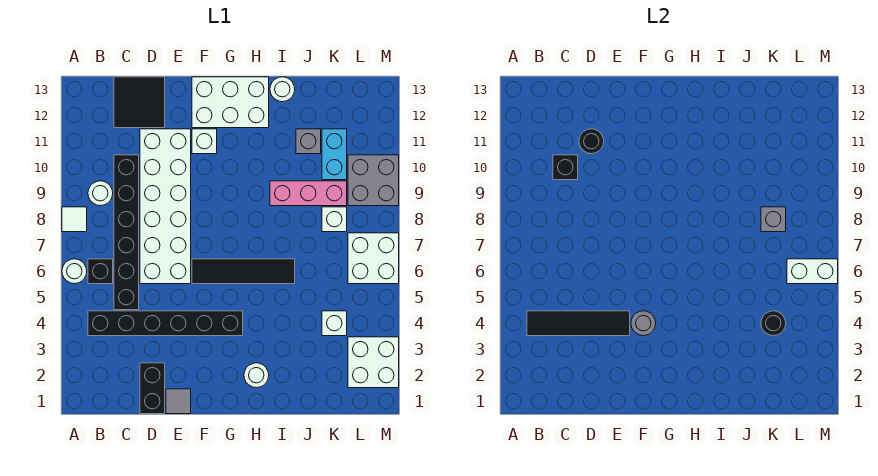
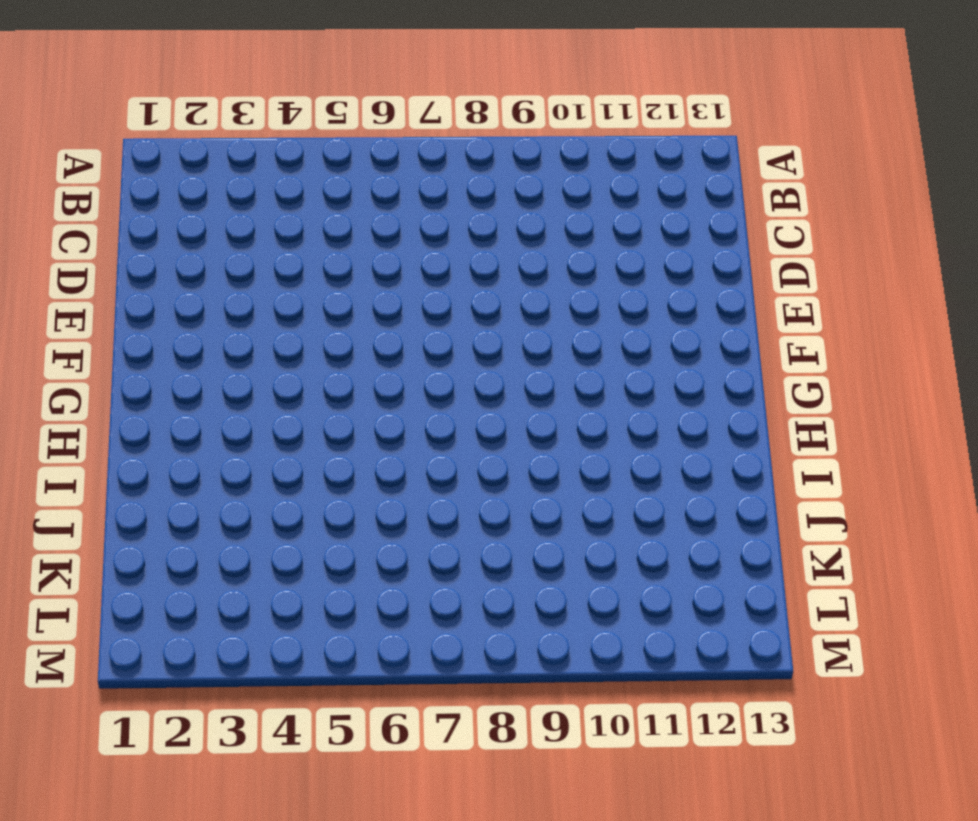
none -> white 1x1 round brick [62,259,87,284]
none -> white 1x1 tile [62,207,87,232]
none -> black 1x6 brick [88,311,243,336]
none -> black 1x1 brick [88,259,113,284]

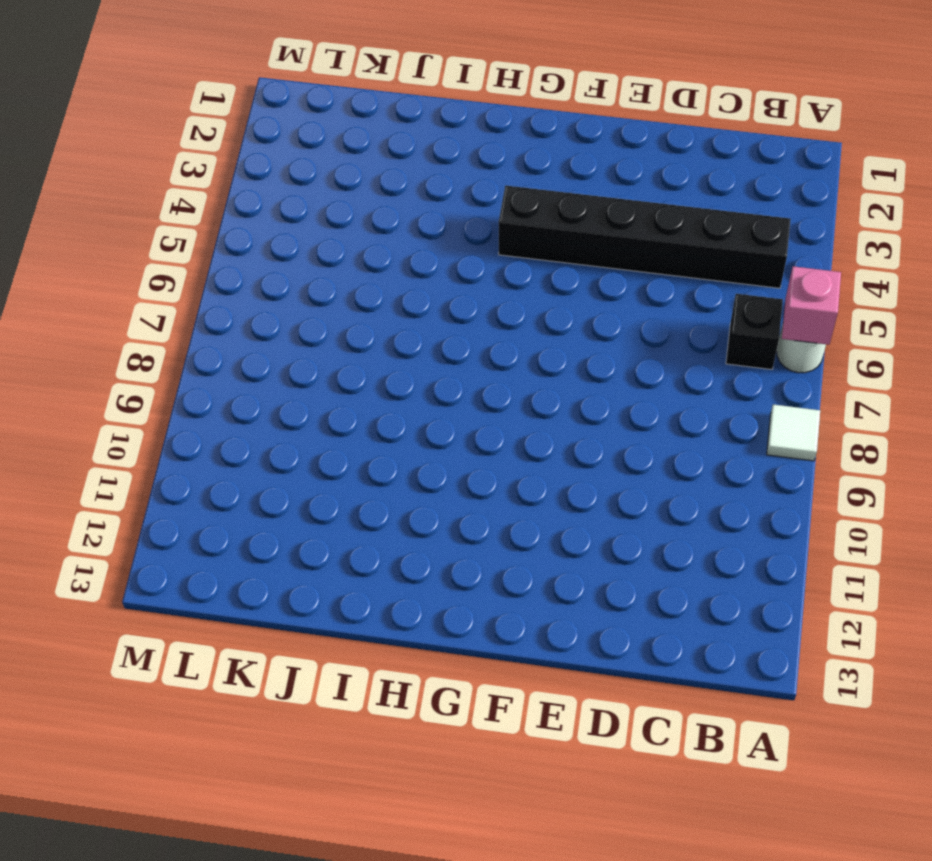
pink 1x1 brick [782,266,841,345] -> none
none -> white 1x1 round brick [88,181,113,206]
none -> black 1x6 brick [114,155,139,310]
none -> black 2x2 tile [114,77,165,128]
none -> black 1x2 brick [140,363,165,414]

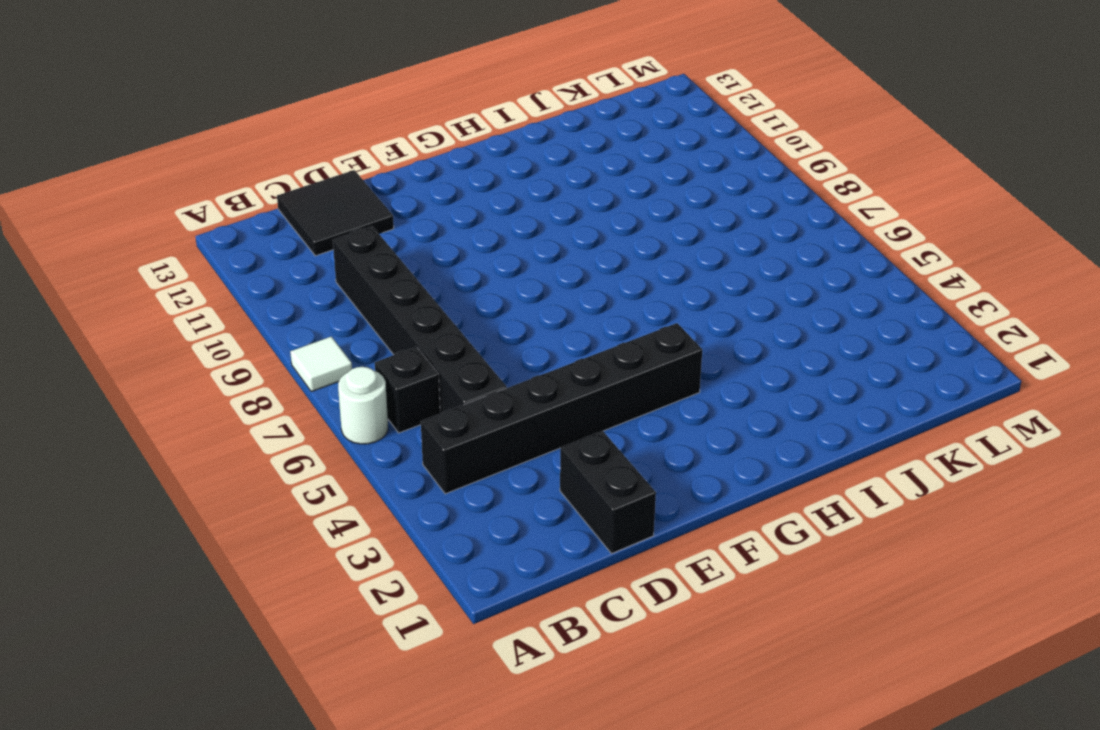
none -> white 1x1 round brick [88,181,113,206]
none -> white 2x6 brick [140,129,191,284]
none -> grey 1x1 tile [166,389,191,414]
none -> black 1x4 tile [192,259,295,284]

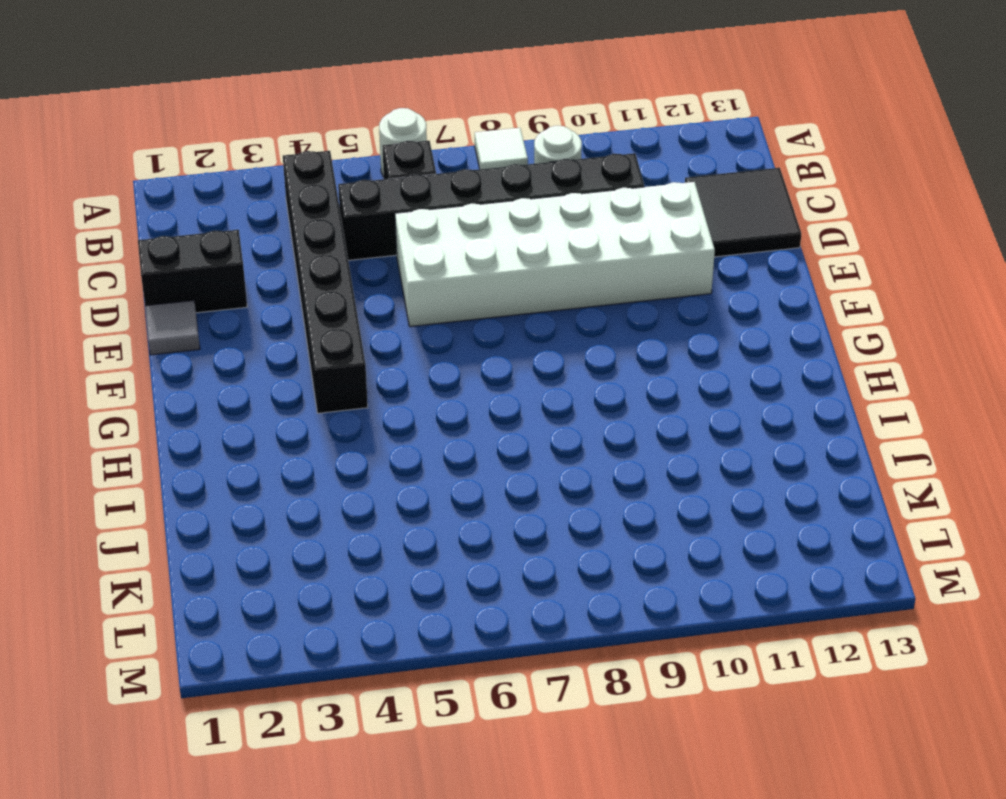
none -> black 1x4 tile [192,259,295,284]
none -> white 1x1 brick [192,129,217,154]
none -> white 2x3 brick [192,77,269,128]
none -> white 1x1 round brick [244,363,269,388]

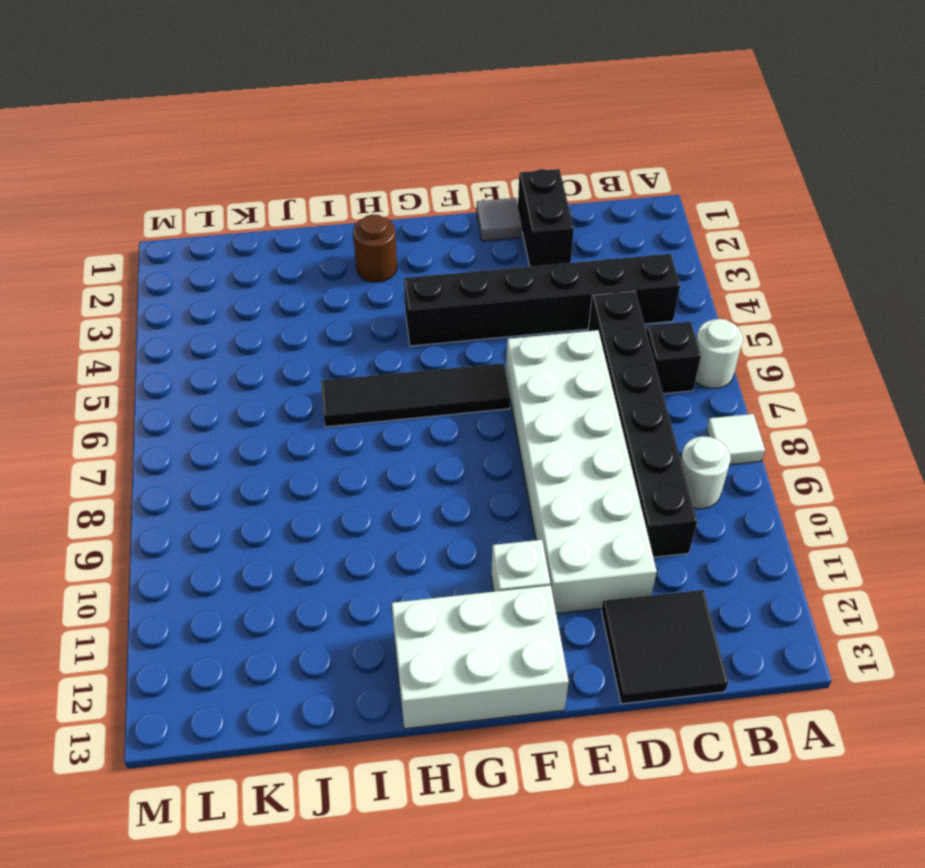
brown 1x1 round brick [353,214,397,282] -> white 1x1 round brick [244,363,269,388]
none -> pink 1x3 brick [270,181,347,206]
none -> white 1x1 round brick [270,77,295,102]
none -> grey 1x1 brick [296,129,321,154]
none -> white 1x1 brick [322,311,347,336]

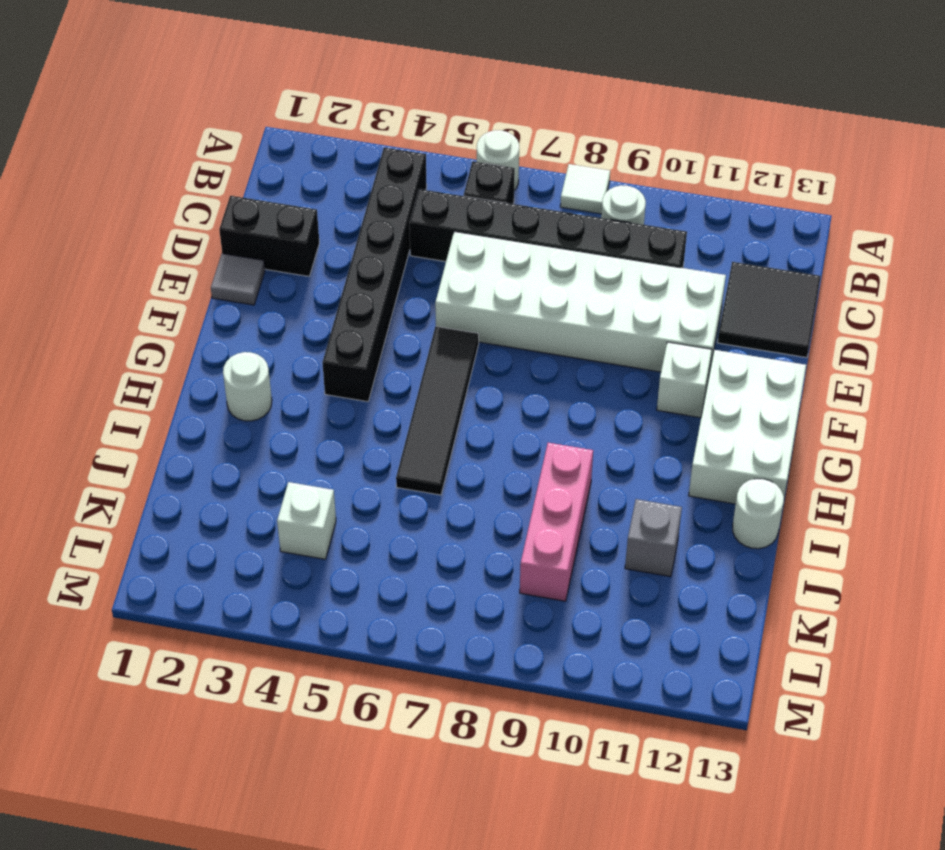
none -> white 1x1 brick [322,207,347,232]
none -> cyan 1x2 brick [322,129,347,180]
none -> white 2x2 brick [348,337,399,388]
none -> white 2x2 brick [348,233,399,284]

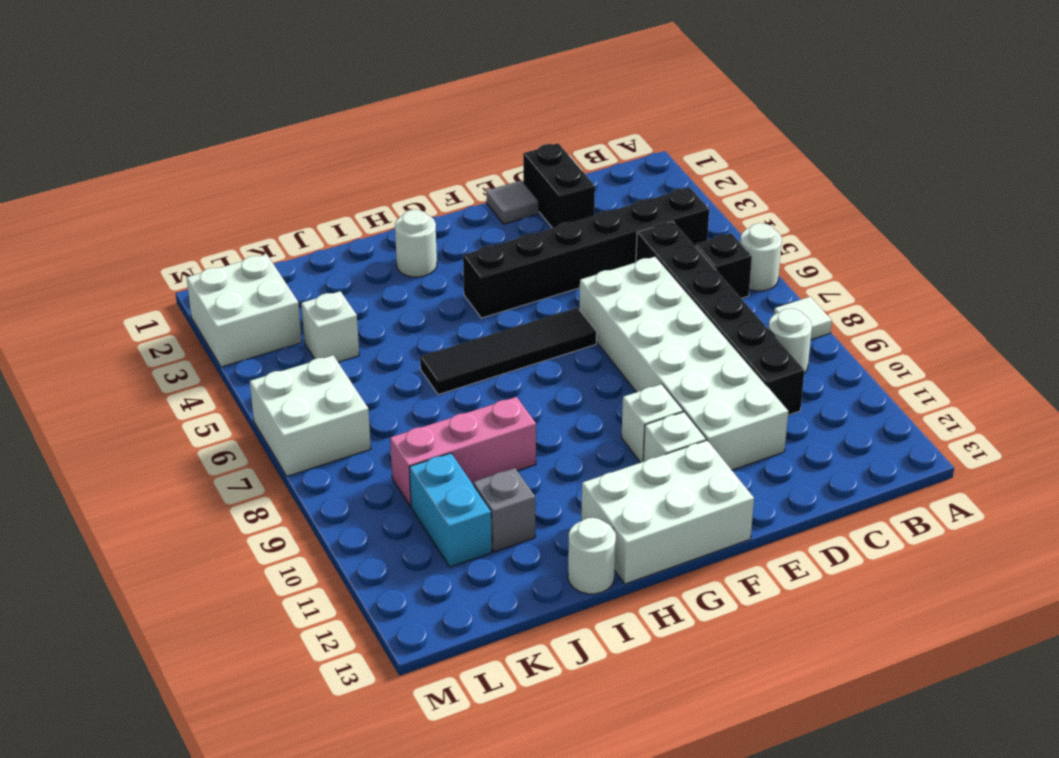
white 1x1 brick [622,384,683,463] -> white 1x1 brick moved to [322,207,347,232]
none -> black 2x2 tile [114,77,165,128]
none -> grey 2x2 brick [348,155,399,206]
none -> black 1x4 tile [527,311,630,336]
none -> black 1x1 brick [553,155,578,180]

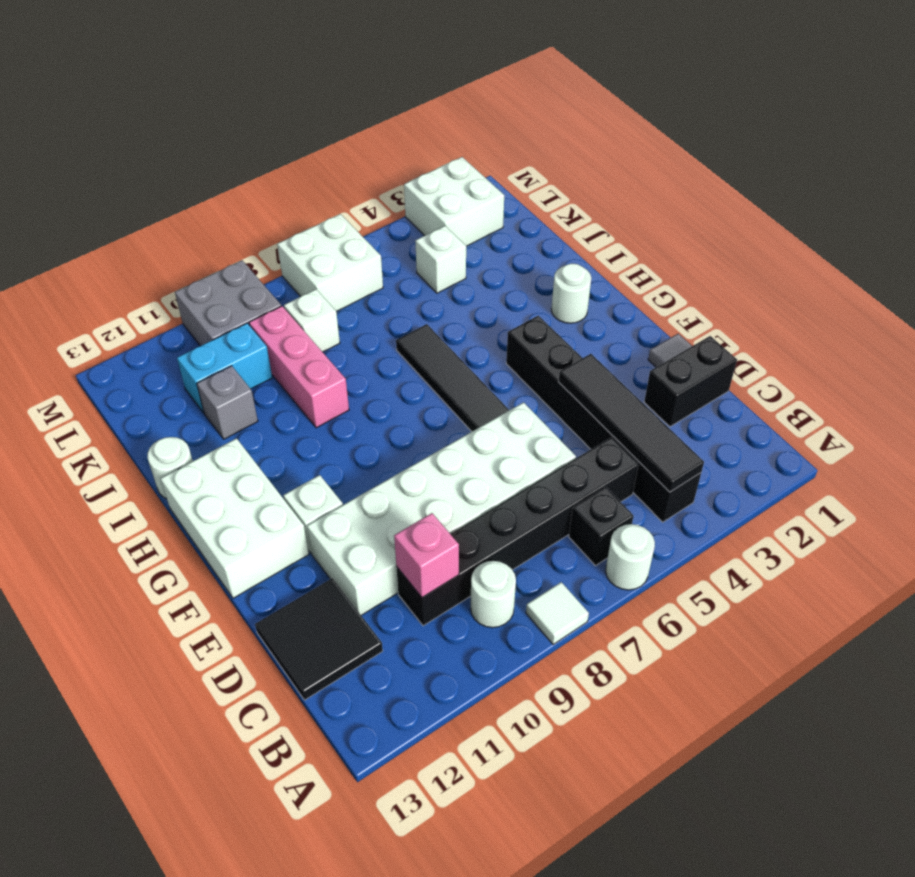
pink 1x1 brick [394,513,459,597] -> black 1x1 brick [553,155,578,180]
none -> black 1x1 round brick [579,129,604,154]
none -> grey 1x1 round brick [631,311,656,336]
none -> black 1x1 round brick [761,311,786,336]
none -> grey 1x1 brick [761,207,786,232]

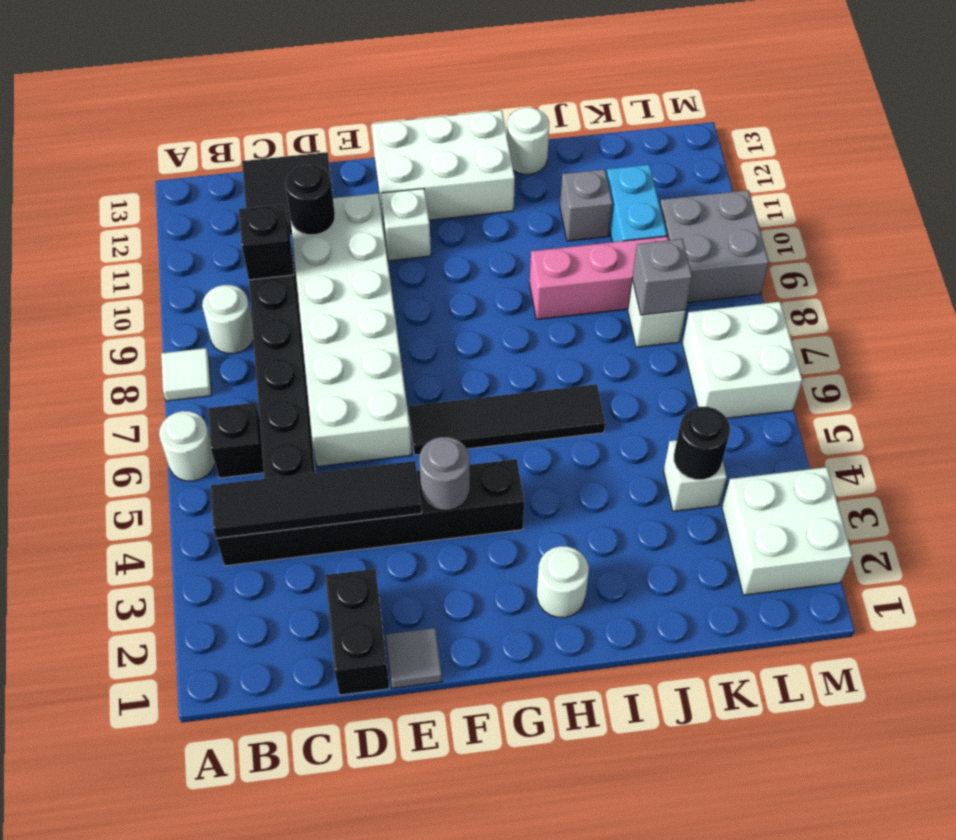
none -> white 1x2 brick [787,259,838,284]

